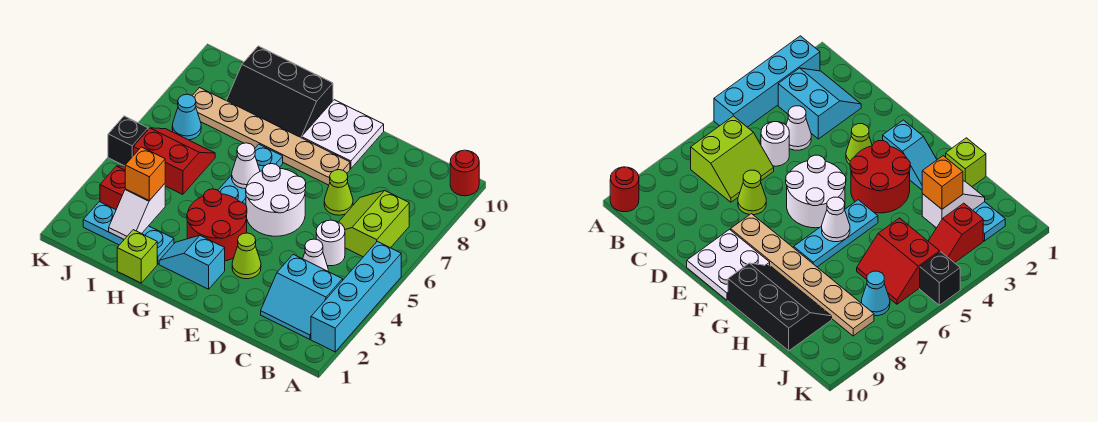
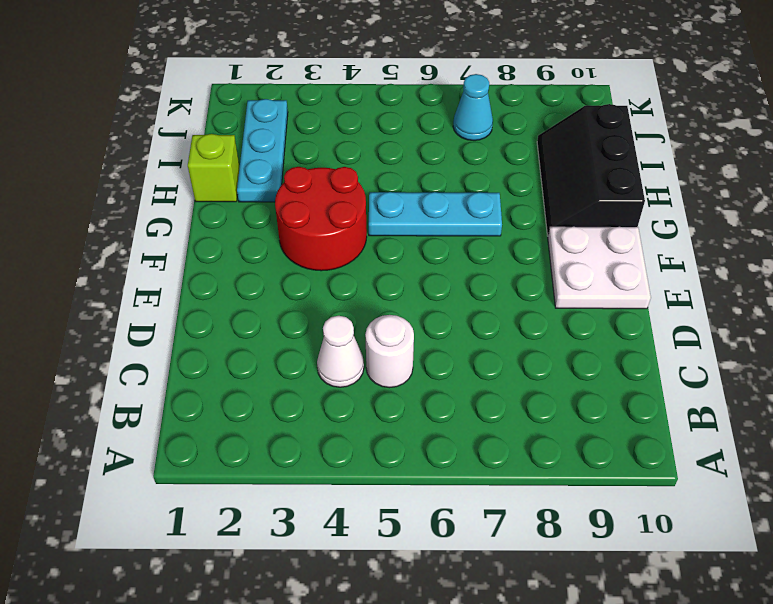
none -> cyan 1x4 brick [311,241,401,352]
none -> red 1x1 round brick [450,150,479,196]
none -> cyan 2x2 slope [261,254,343,339]

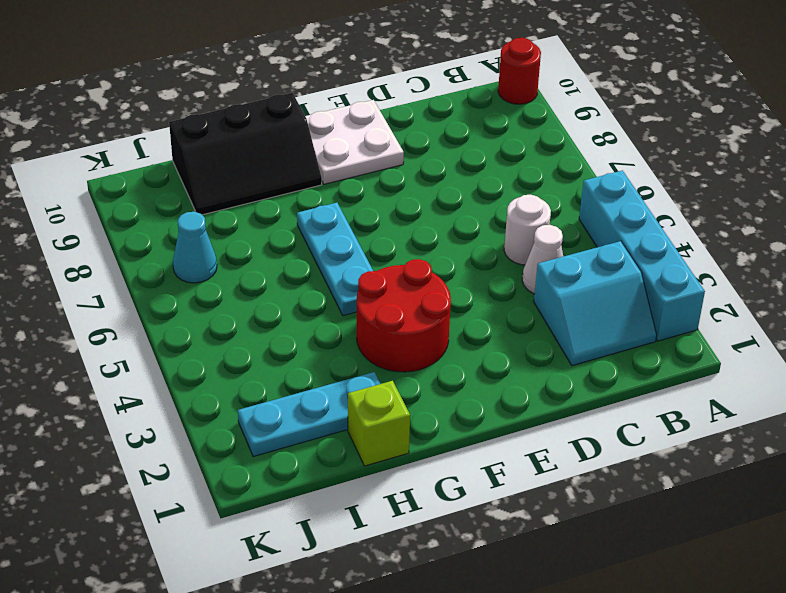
none -> lime 2x2 slope [339,191,409,257]
none -> lime 1x1 cone [324,170,353,215]
none -> lime 1x1 cone [232,233,261,279]

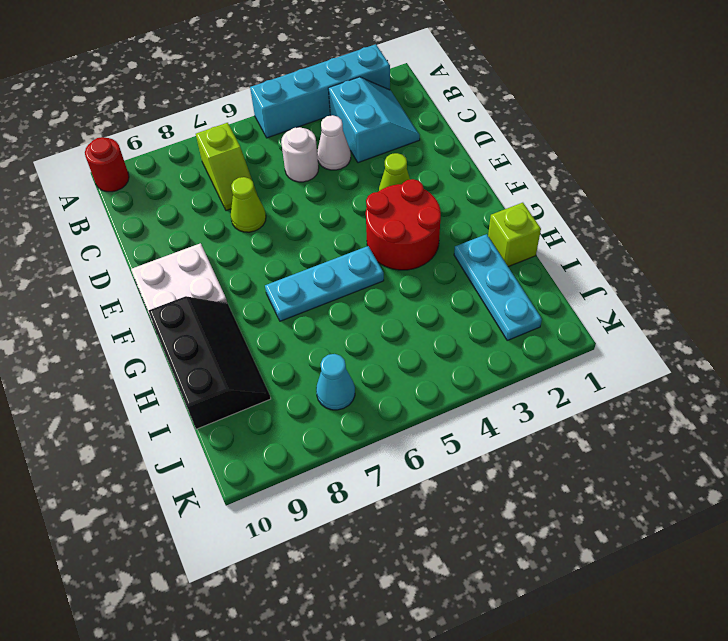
lime 1x2 slope [196,123,257,211] -> lime 2x2 slope [339,191,409,257]
none -> white 2x2 round brick [246,164,306,236]
none -> tan 1x6 plate [192,88,350,185]
none -> cyan 1x2 slope [159,235,225,289]

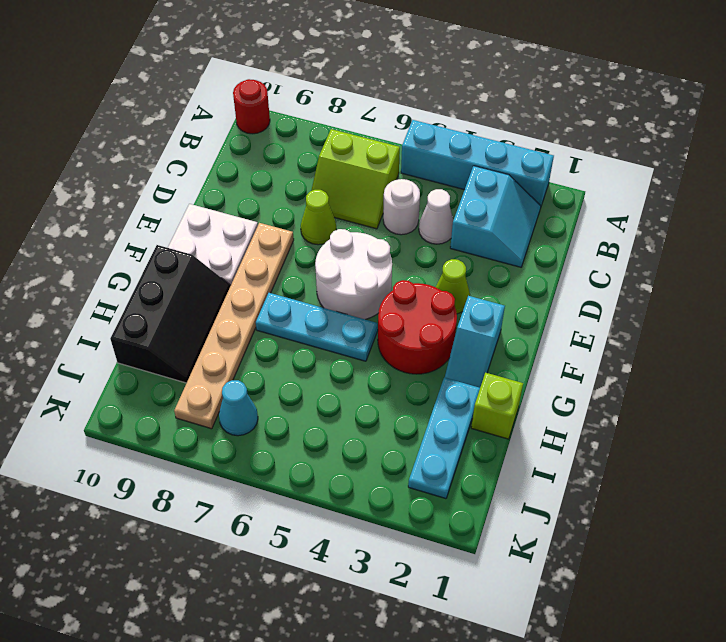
none -> red 2x2 slope [133,128,215,195]
none -> red 1x2 slope [100,166,125,210]
none -> black 1x1 brick [108,116,148,166]

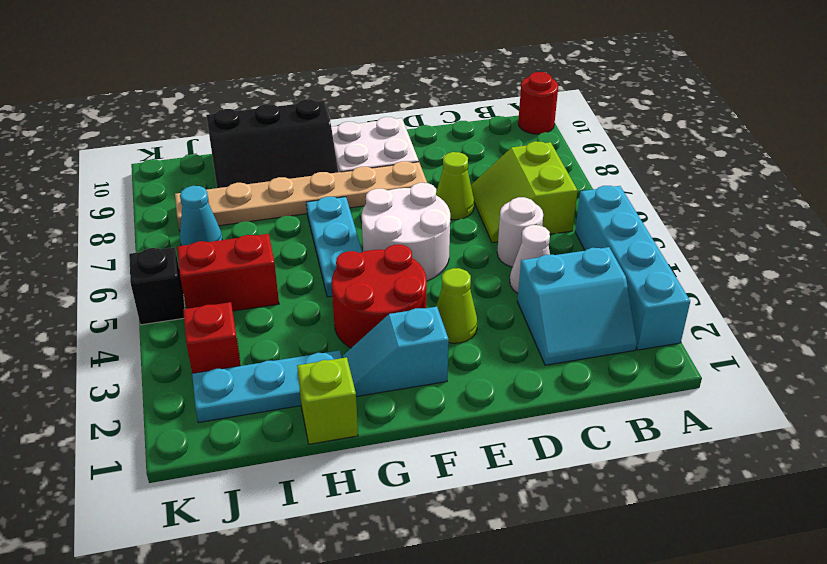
none -> white 1x1 cone [232,143,260,189]
none -> white 1x2 slope [109,184,165,239]
none -> orange 1x1 brick [125,147,165,201]

